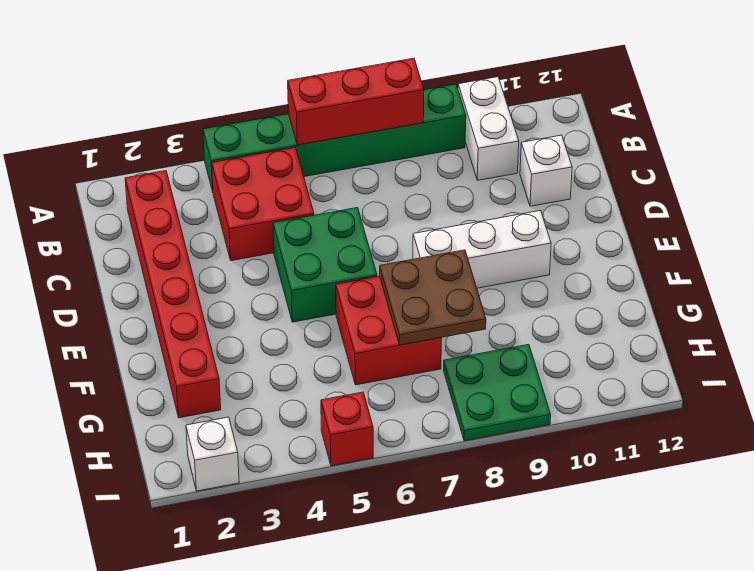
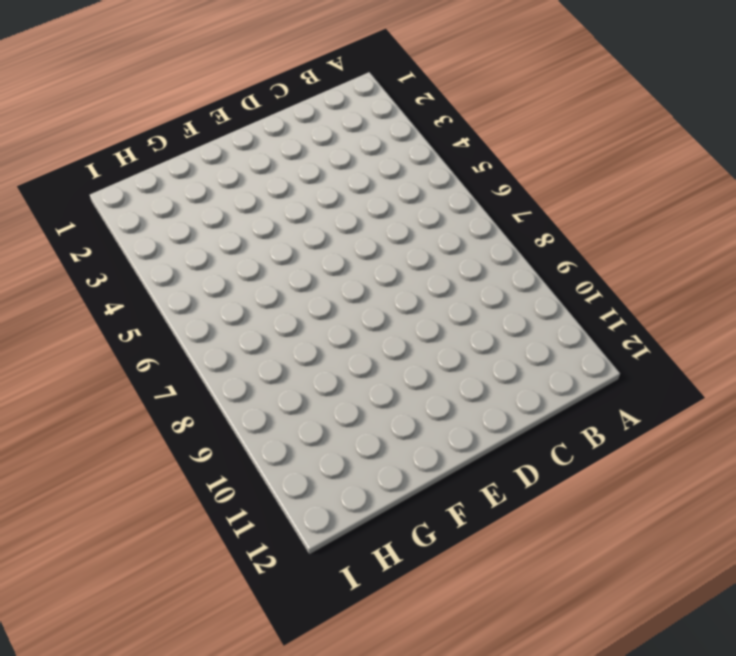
none -> green 1x6 brick [203,84,466,191]
none -> white 1x2 brick [458,77,519,181]
none -> red 1x6 brick [125,171,221,418]

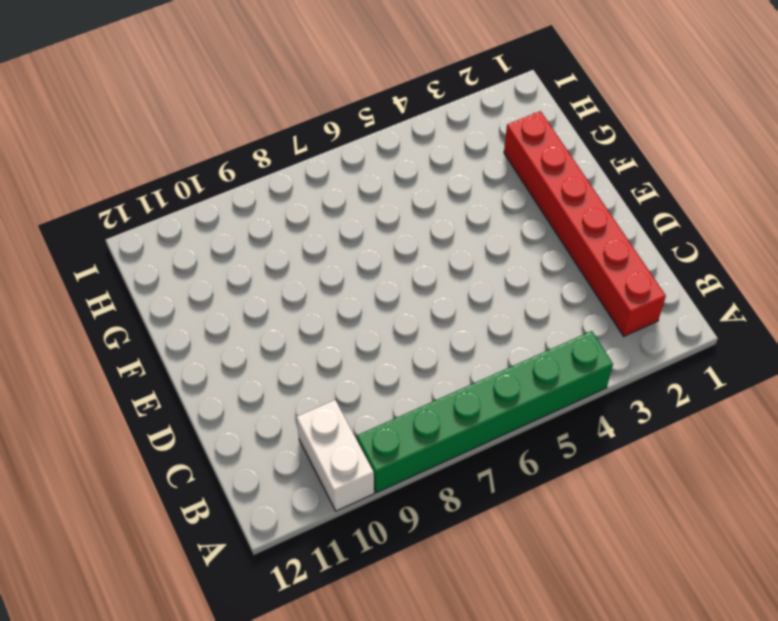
none -> red 2x2 brick [212,148,314,261]
none -> white 1x1 brick [520,135,572,206]
none -> green 2x2 brick [273,208,377,322]

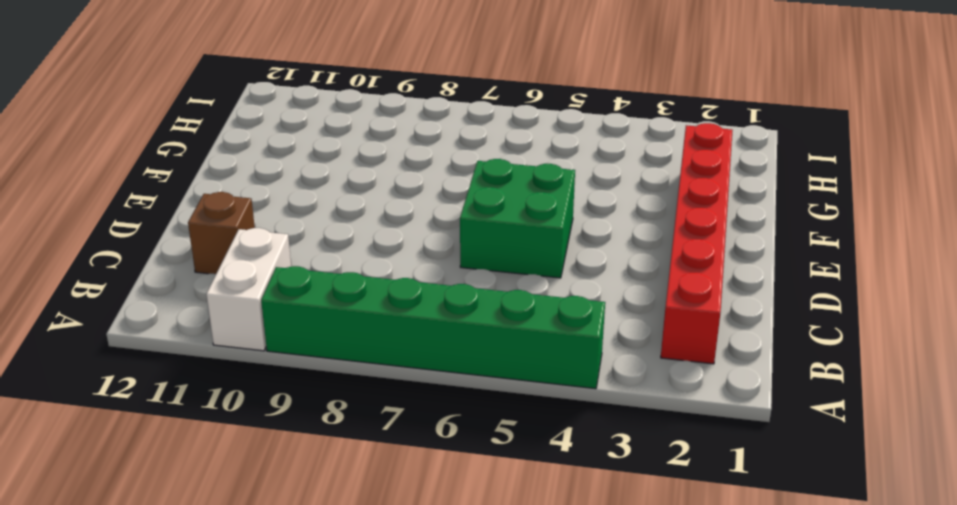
brown 1x1 brick [188,192,255,274] -> white 1x1 brick [520,135,572,206]
none -> red 2x2 brick [212,148,314,261]
none -> white 1x3 brick [413,210,551,288]
none -> red 2x2 brick [336,276,442,385]

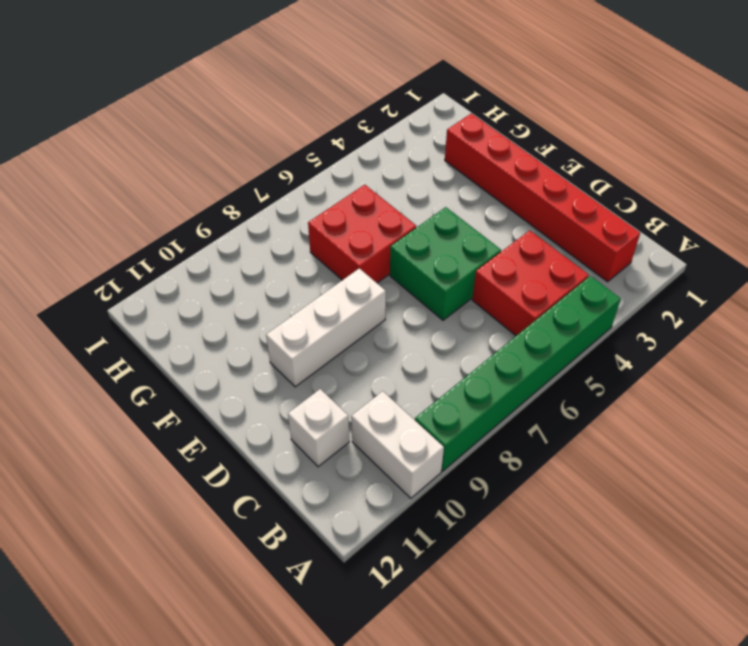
none -> green 2x2 plate [444,345,551,441]
none -> white 1x1 brick [186,417,239,491]
none -> red 1x1 brick [321,392,373,466]

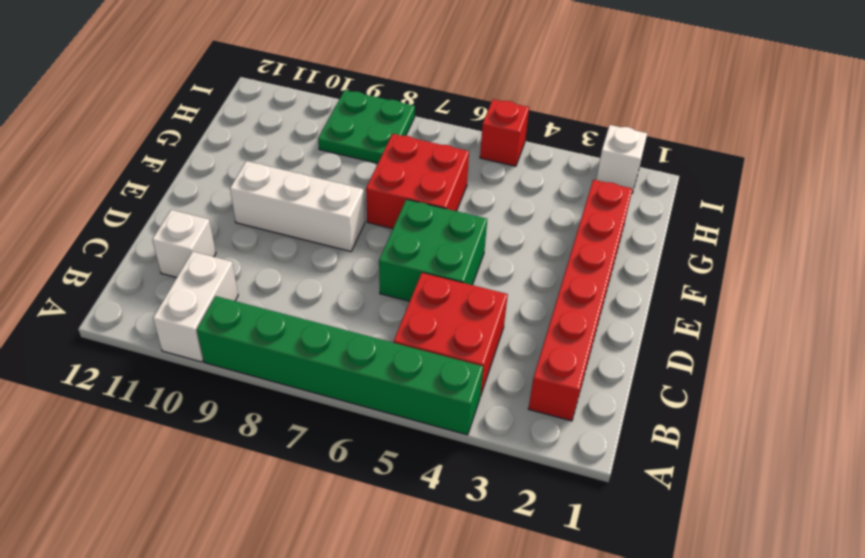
none -> red 1x3 brick [288,58,424,145]
none -> brown 2x2 plate [380,250,486,345]

